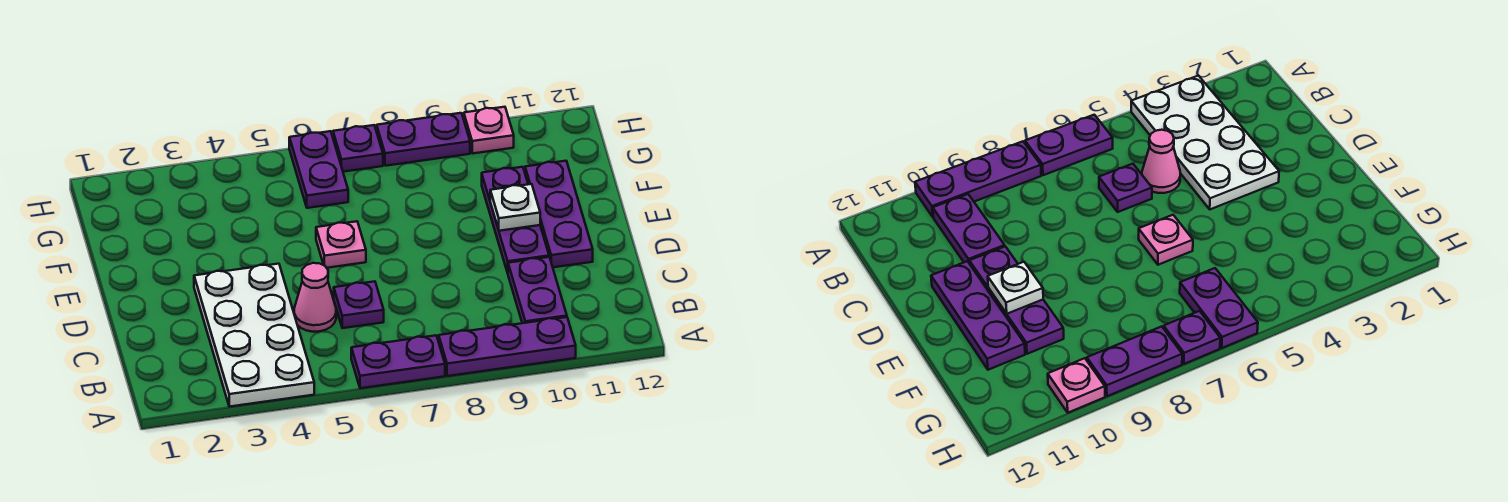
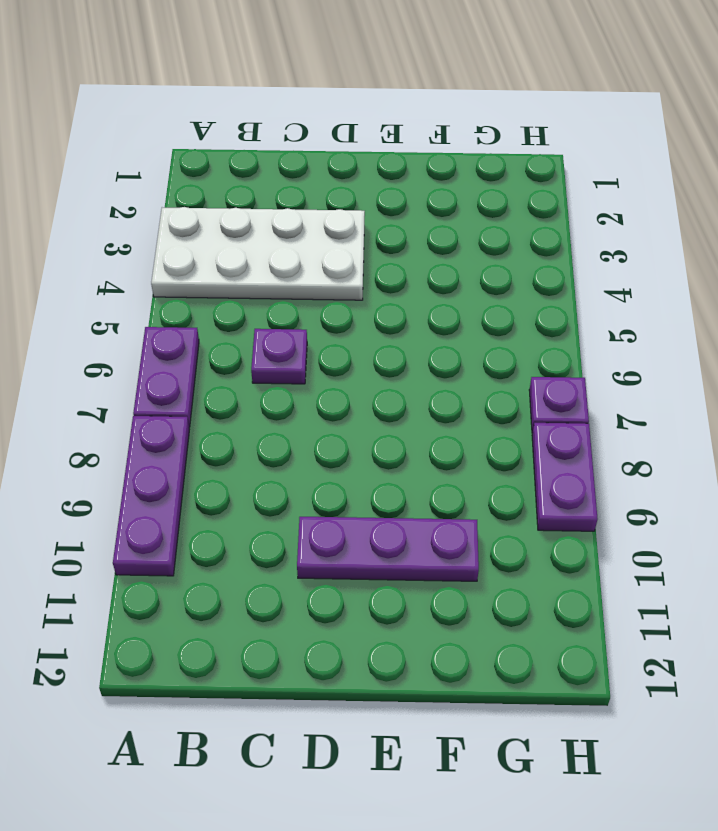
none -> purple 1x2 plate [508,257,567,323]
none -> pink 1x1 cone [294,263,336,332]
none -> purple 1x3 plate [525,161,593,267]

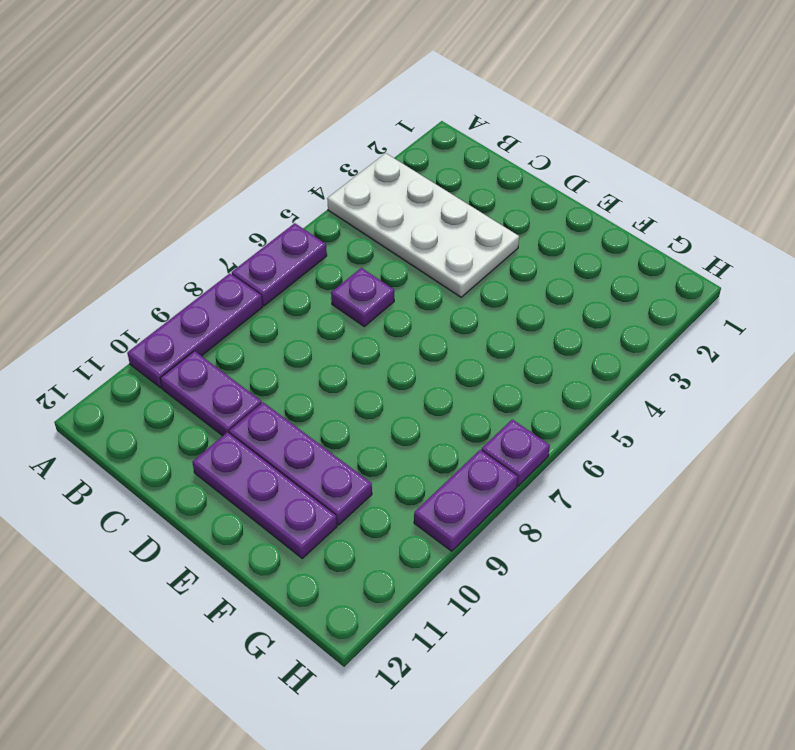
none -> pink 1x1 cone [294,263,336,332]
none -> pink 1x1 plate [316,221,366,268]
none -> purple 1x2 plate [289,131,348,208]

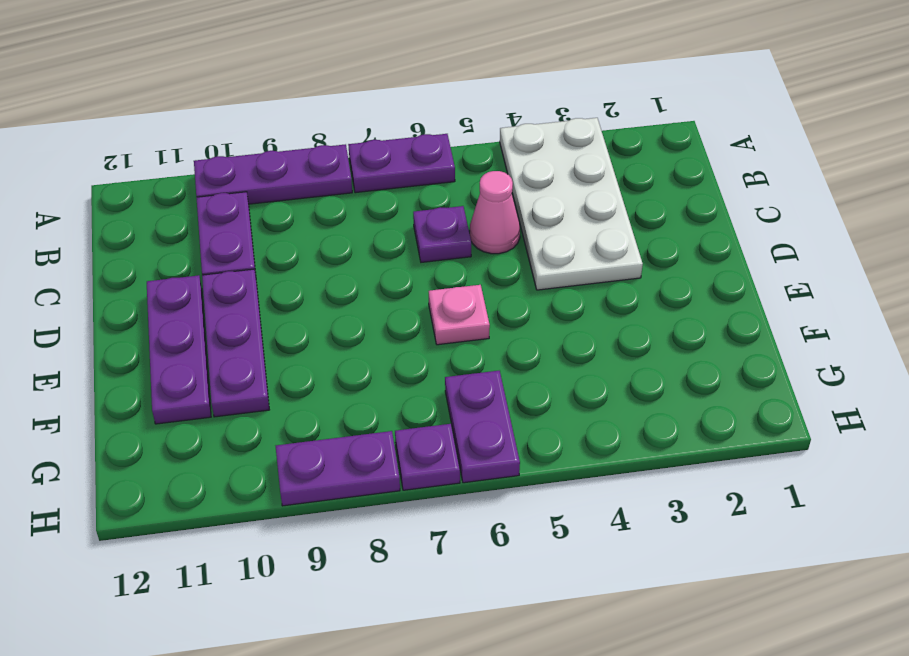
none -> pink 1x1 plate [464,107,514,154]
none -> white 1x1 plate [490,184,540,231]

